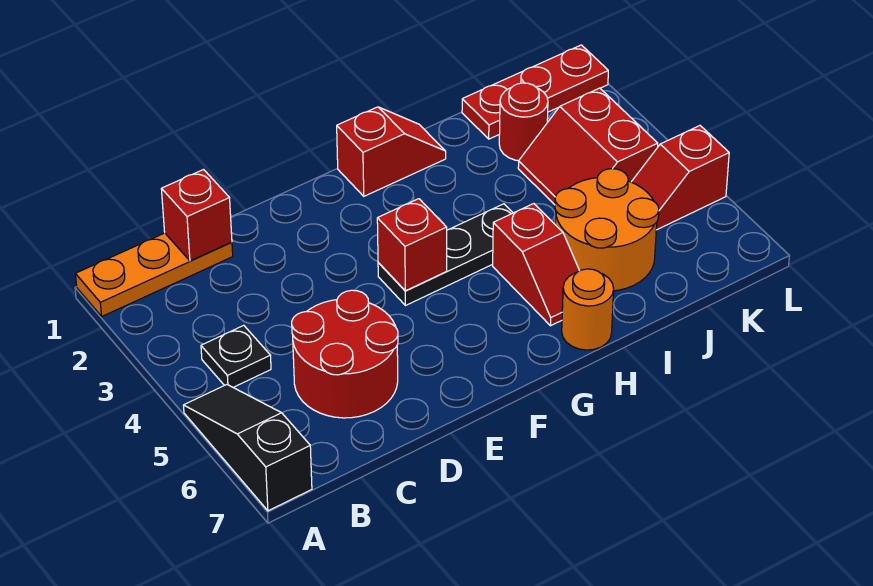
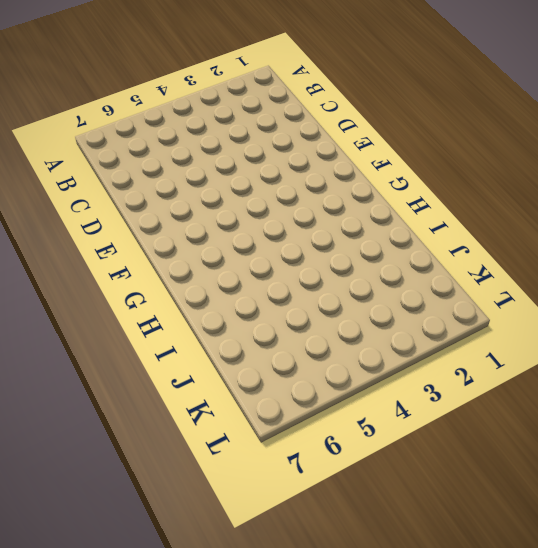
none -> orange 1x3 plate [75,233,233,316]
none -> black 1x3 slope [183,385,312,511]
none -> black 1x1 plate [201,325,271,388]

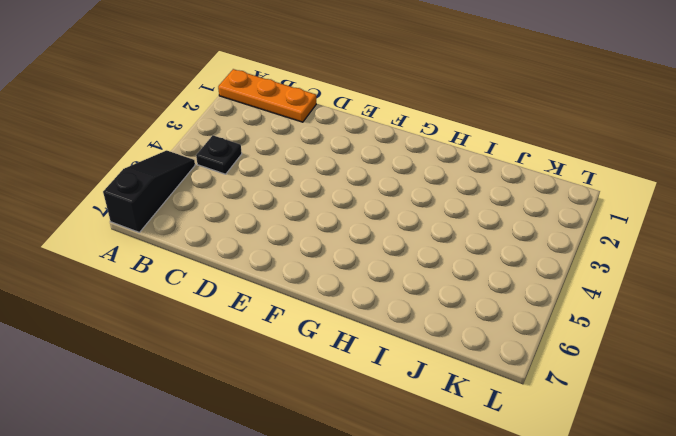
none -> red 2x2 round brick [292,290,398,418]
none -> black 1x3 plate [378,204,513,306]
none -> red 1x2 slope [337,107,446,196]

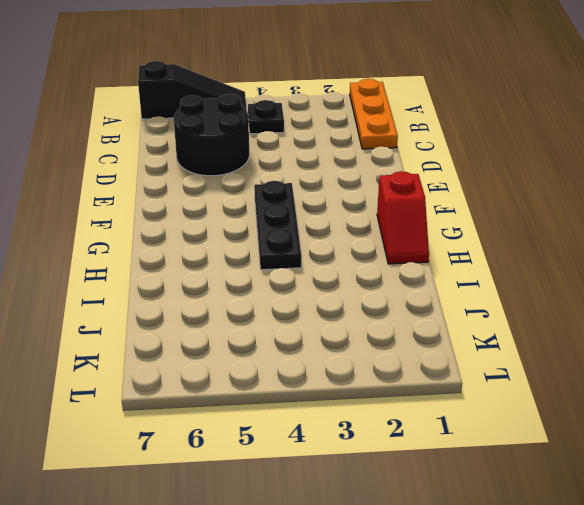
black 2x2 round brick [174,94,249,176] -> red 2x2 round brick [292,290,398,418]
none -> red 1x2 slope [493,204,579,326]
none -> orange 1x1 round brick [562,269,614,350]
none -> orange 2x2 round brick [555,169,659,291]

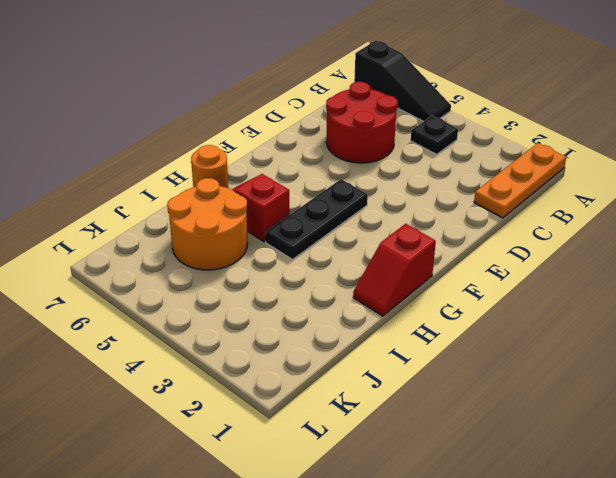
none -> red 1x3 plate [462,45,608,139]
none -> red 1x1 round brick [499,83,548,161]
none -> red 2x2 slope [518,88,658,205]

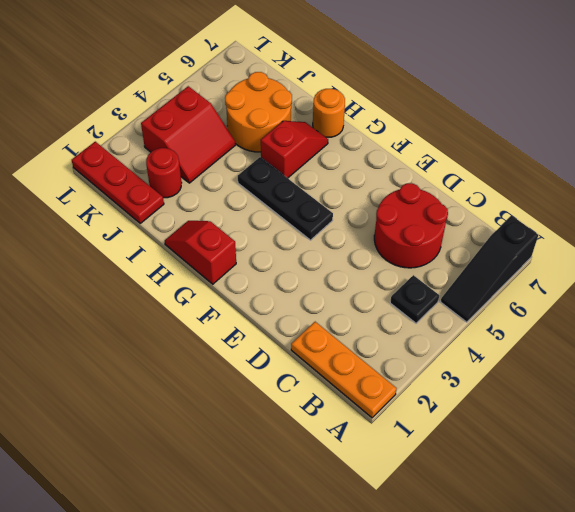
none -> red 1x2 slope [632,126,729,230]
none -> red 1x1 brick [161,170,232,261]
none -> red 1x1 brick [377,199,447,291]

